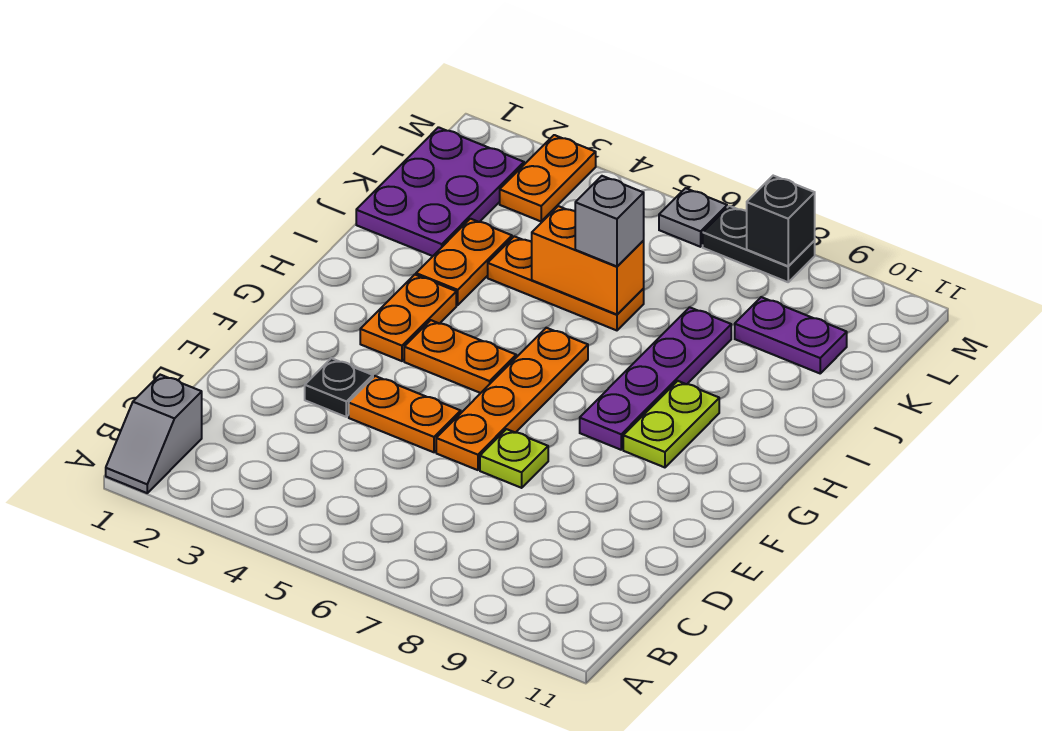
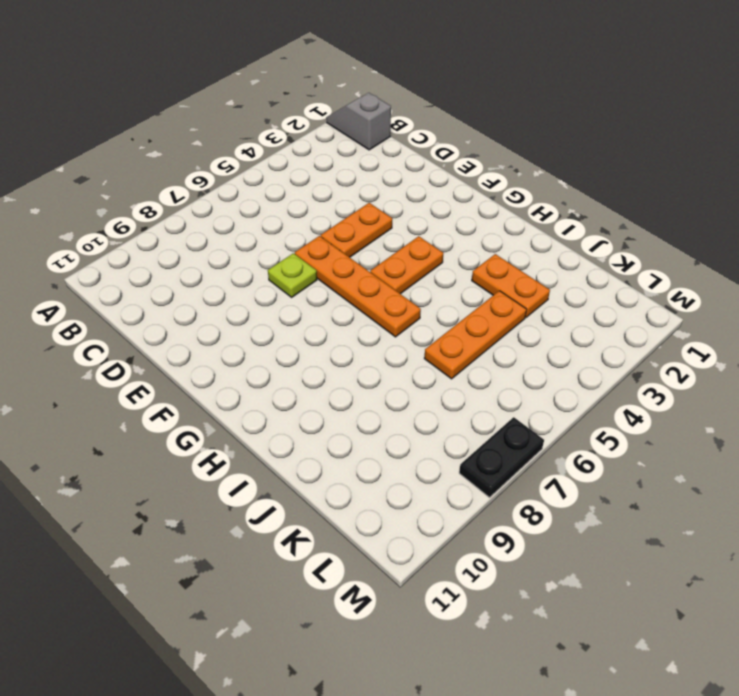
none -> black 1x1 plate [305,358,373,417]
none -> orange 1x2 plate [360,275,456,361]
none -> purple 1x4 plate [580,307,731,450]

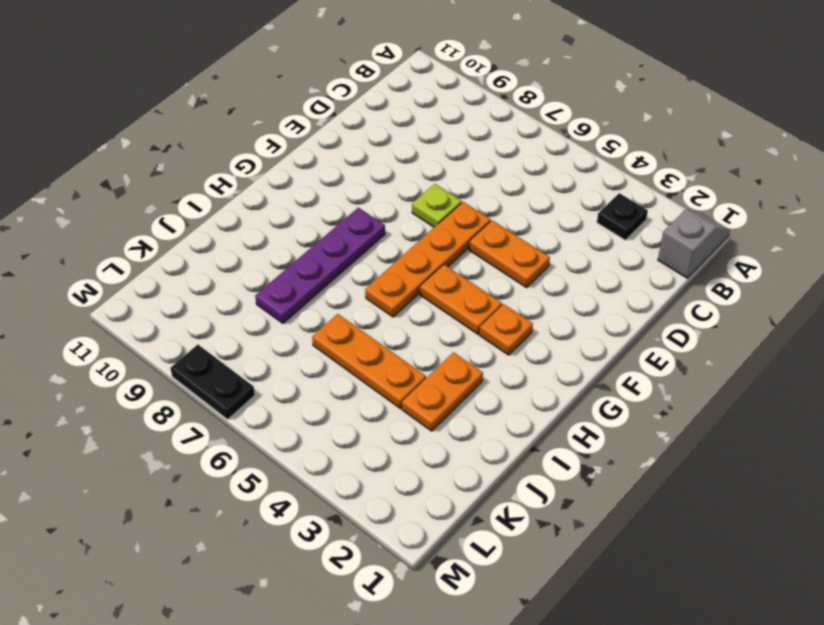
black 1x1 plate [597,193,648,240] -> black 1x1 plate moved to [305,358,373,417]
orange 1x1 plate [480,304,533,355] -> orange 1x2 plate [360,275,456,361]
none -> lime 1x2 plate [623,381,719,467]
none -> purple 2x3 plate [356,127,524,256]
none -> purple 1x2 plate [735,297,847,373]

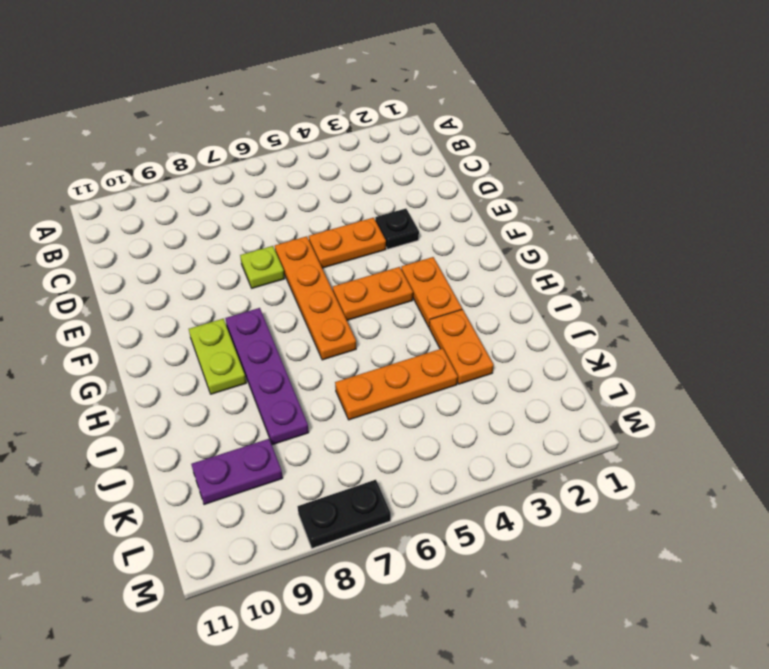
none -> grey 1x2 slope [106,375,202,493]
none -> purple 2x3 plate [356,127,524,256]
none -> orange 1x2 plate [500,135,596,221]

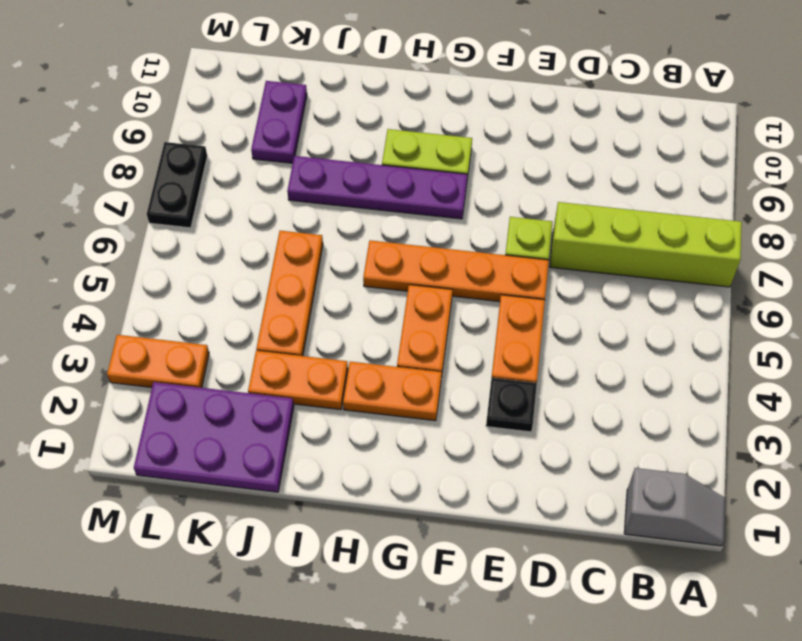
lime 1x4 brick [550,202,742,287] -> none
none -> grey 1x1 plate [659,188,727,247]
none -> orange 1x2 brick [532,206,644,314]
none -> black 1x1 brick [747,176,815,266]

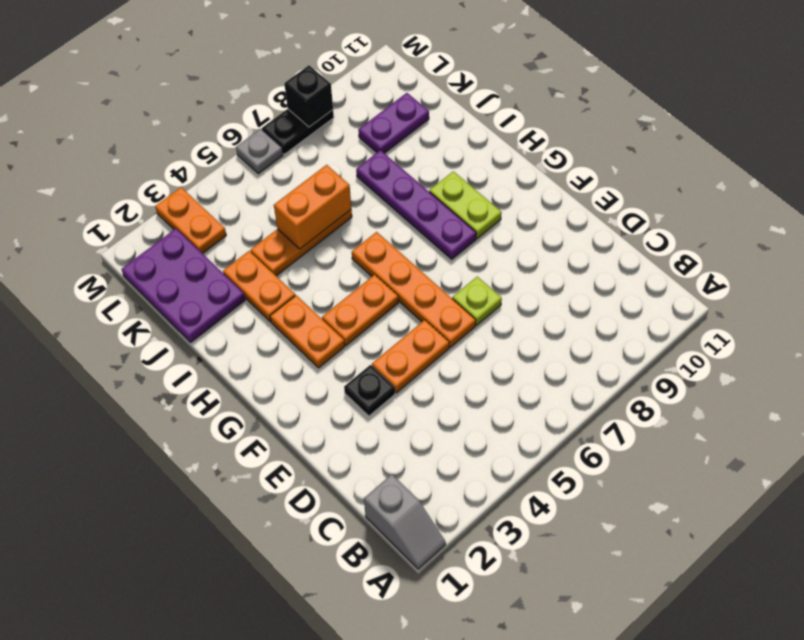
none -> grey 1x1 brick [575,176,644,266]

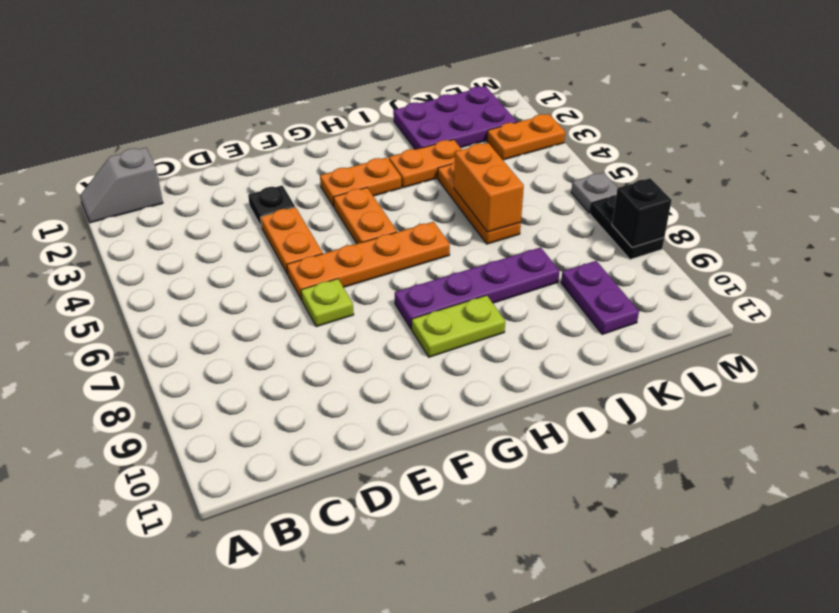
none -> grey 1x1 brick [575,176,644,266]

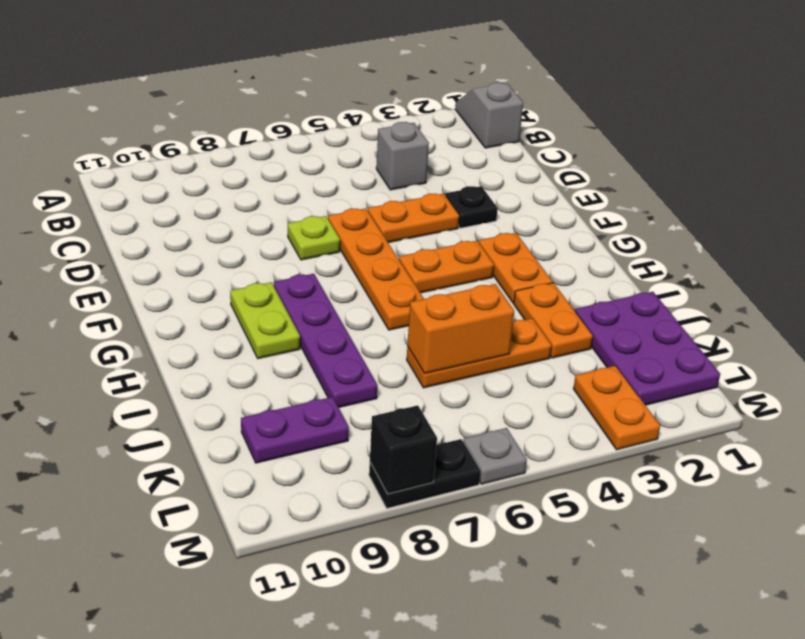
grey 1x1 brick [376,122,429,190] -> grey 1x1 brick moved to [575,176,644,266]

